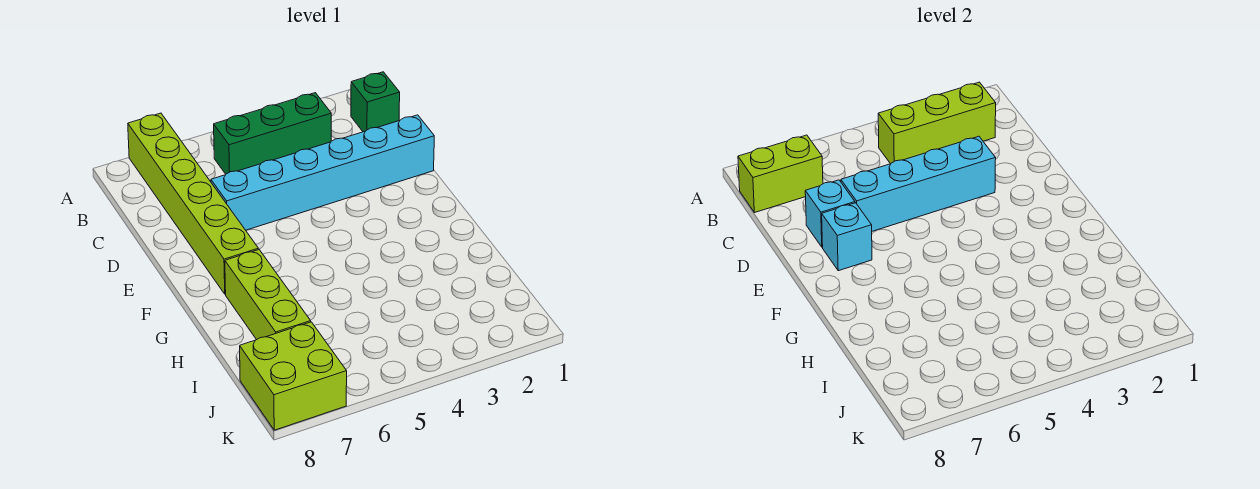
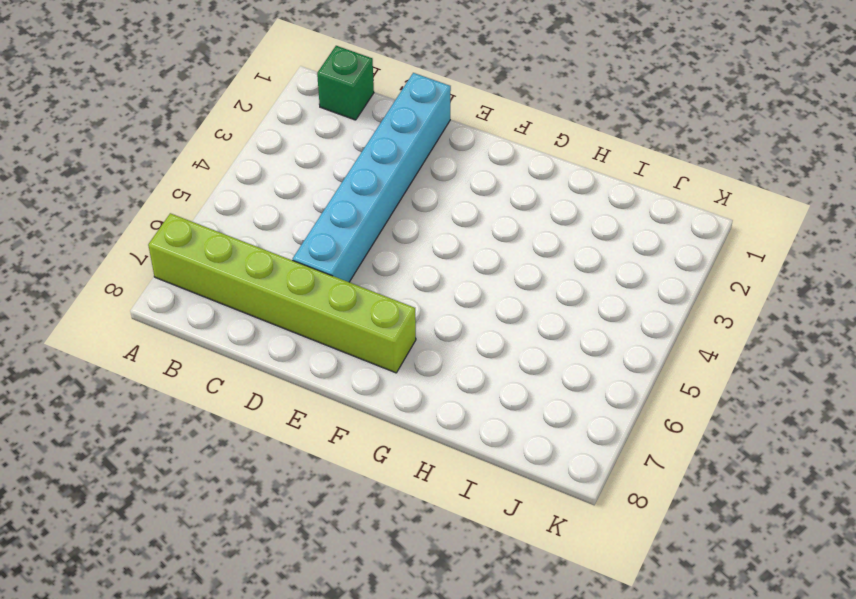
none -> green 1x3 brick [214,93,331,174]
none -> lime 1x3 brick [225,250,311,340]

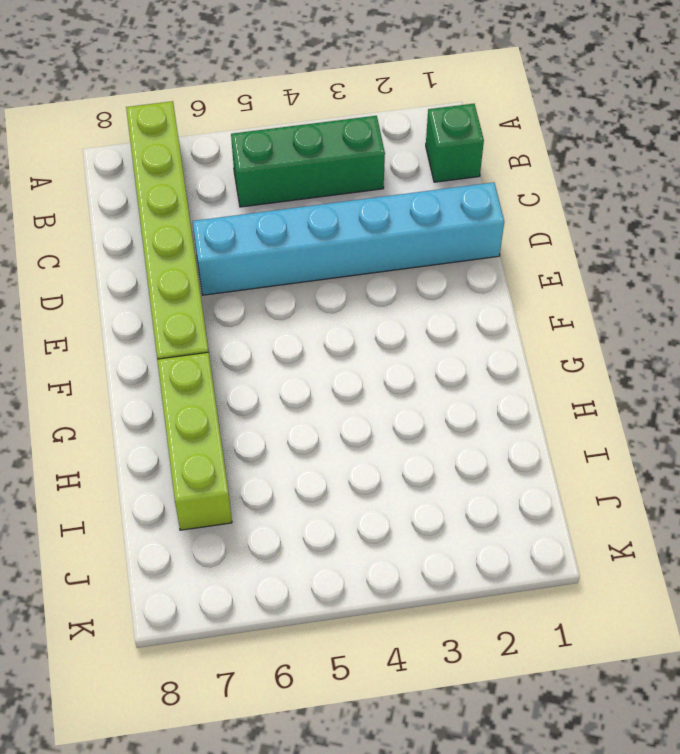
none -> lime 2x2 brick [240,322,347,430]
none -> lime 1x3 brick [878,82,996,164]

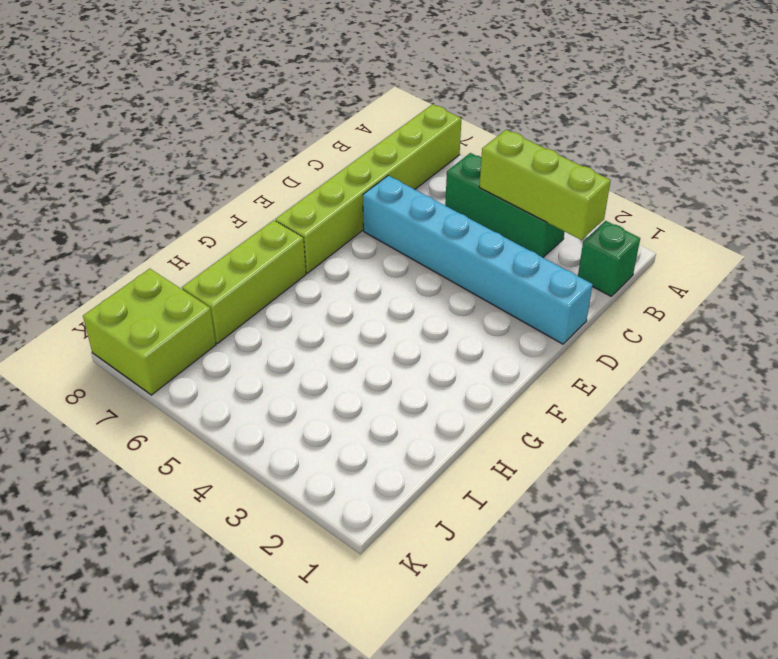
none -> lime 1x2 brick [738,135,823,213]
none -> cyan 1x4 brick [841,136,996,231]

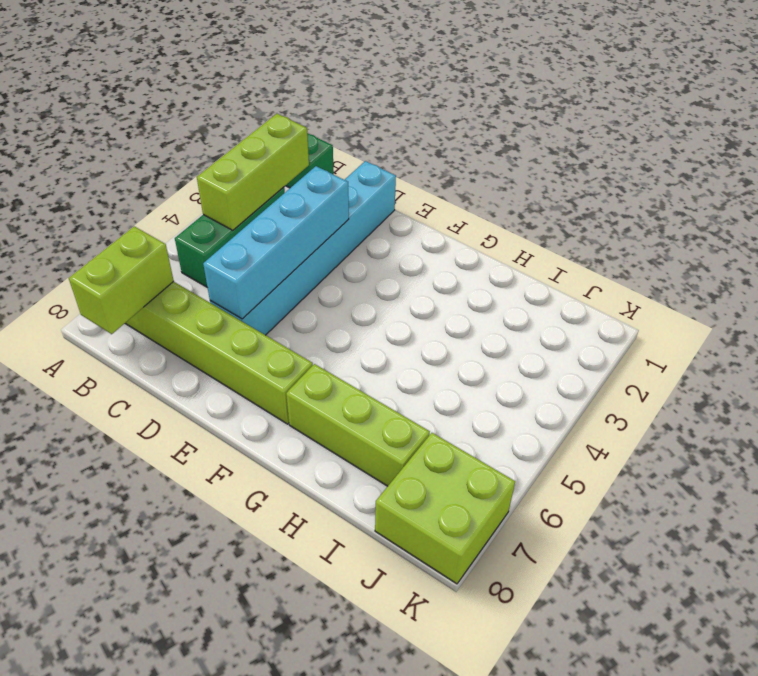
none -> cyan 1x1 brick [805,180,855,247]
none -> cyan 1x1 brick [822,203,872,271]

